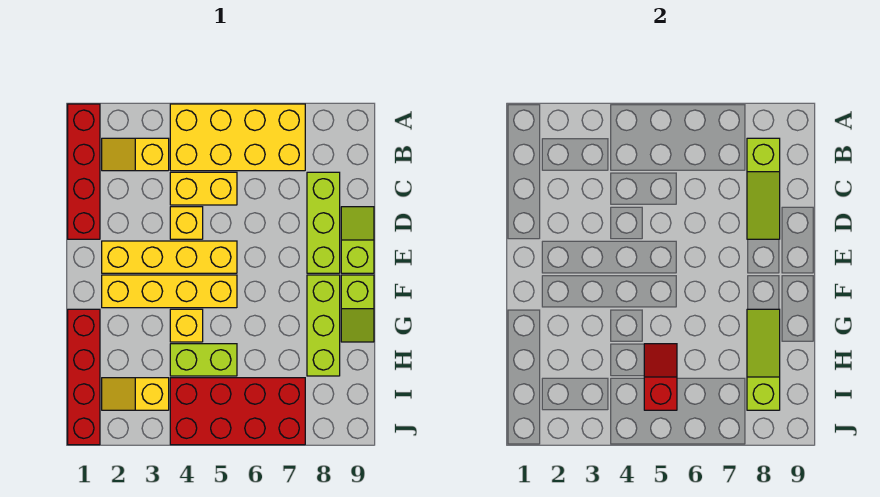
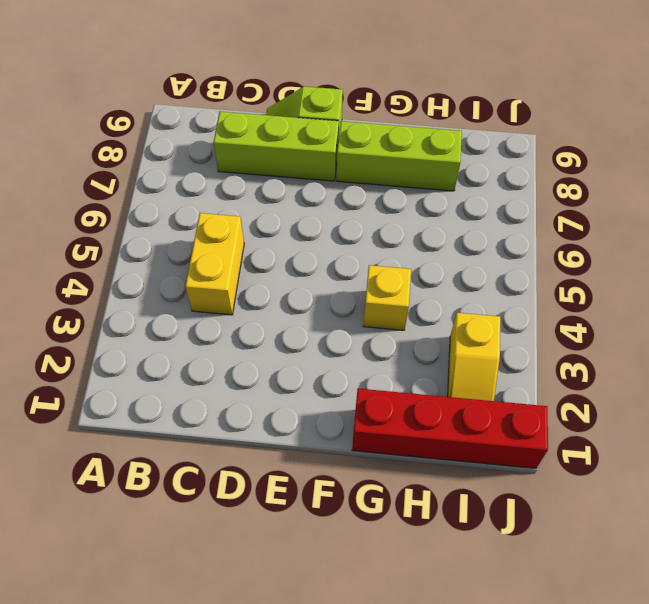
none -> red 1x4 brick [68,104,100,239]
none -> yellow 2x4 brick [170,104,305,171]
none -> yellow 1x2 slope [102,138,169,171]

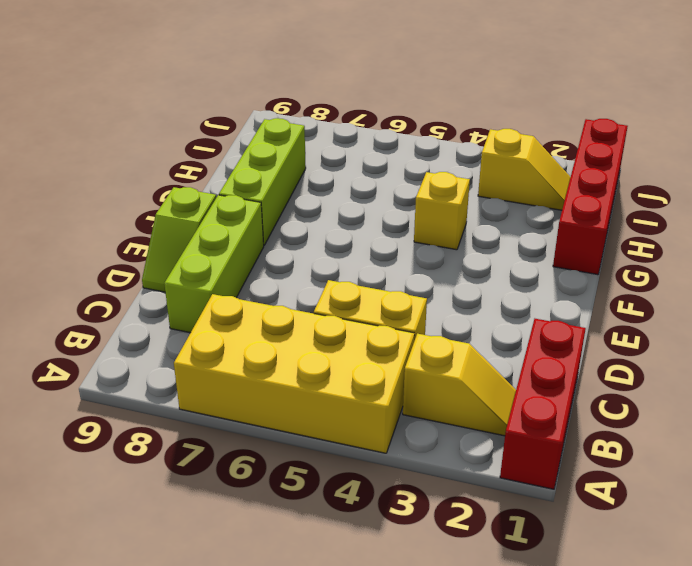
red 1x3 brick [500,319,586,489] -> red 1x4 brick [68,104,100,239]
none -> yellow 1x1 brick [170,207,203,239]
none -> yellow 1x4 brick [102,241,237,273]
none -> yellow 1x4 brick [102,275,237,308]

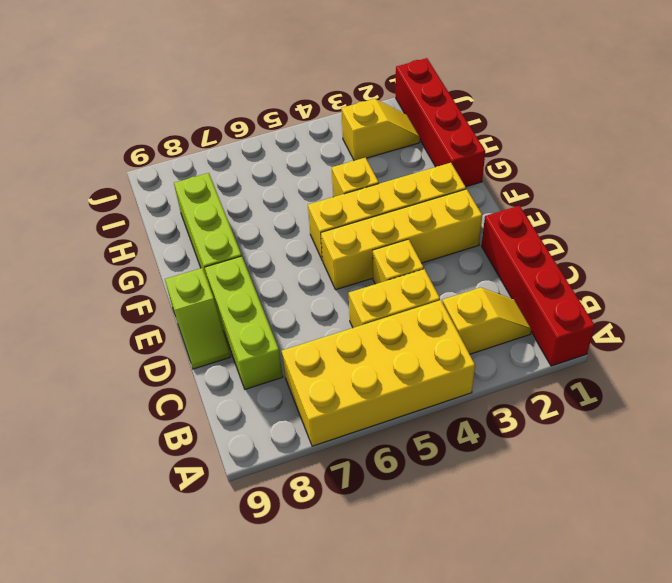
none -> lime 1x2 slope [341,275,374,342]
none -> lime 1x2 brick [170,344,237,376]
none -> red 2x4 brick [170,378,305,445]

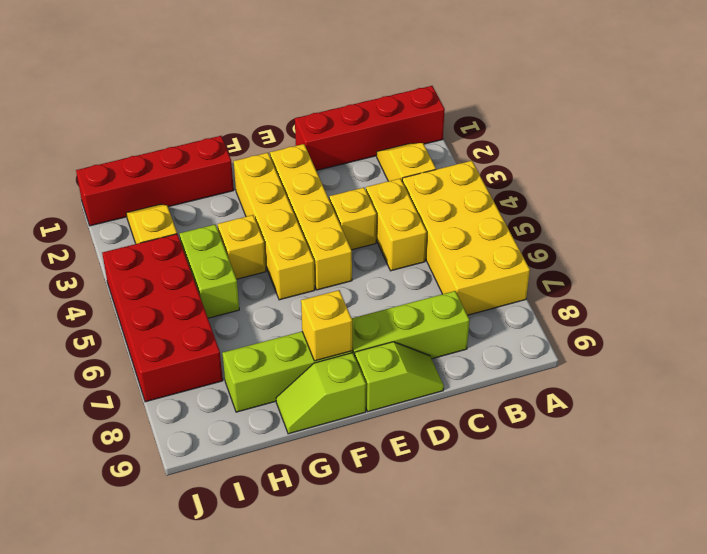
yellow 1x1 brick [301,290,352,361] -> none
none -> lime 1x3 slope [747,138,780,239]
none -> lime 1x3 slope [747,309,780,410]
none -> red 1x2 slope [644,344,677,410]

